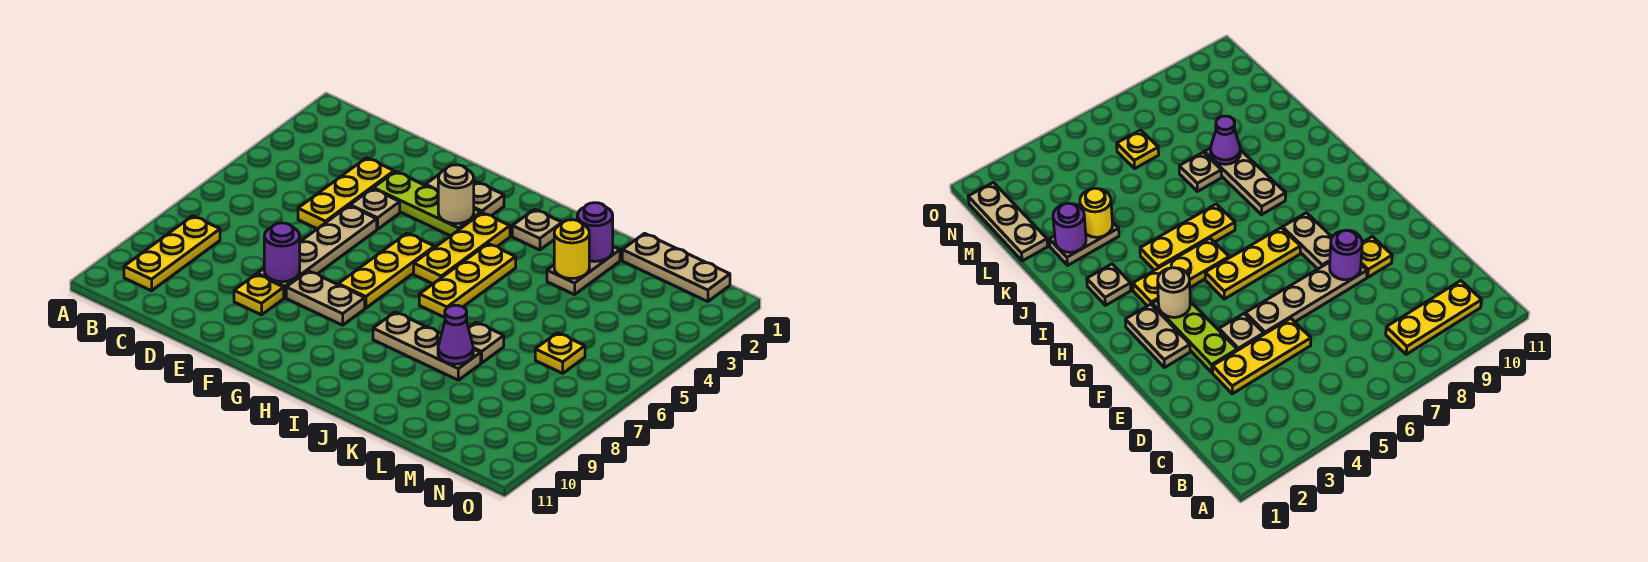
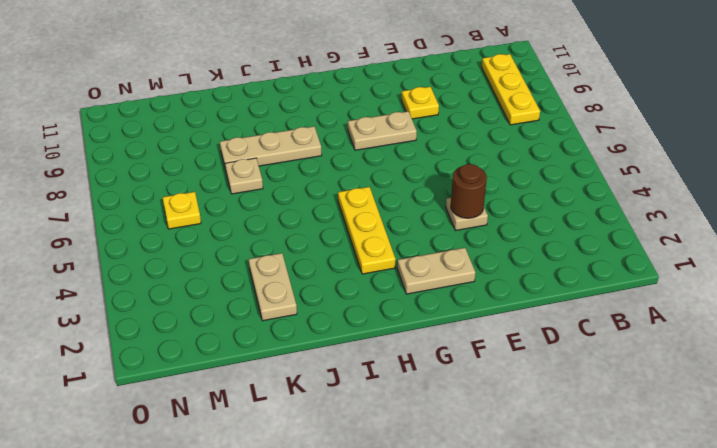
brown 1x1 round brick [451,164,487,218] -> none
none -> yellow 1x3 plate [298,158,394,229]
none -> lime 1x3 plate [373,172,481,236]
none -> tan 1x4 plate [257,206,377,298]

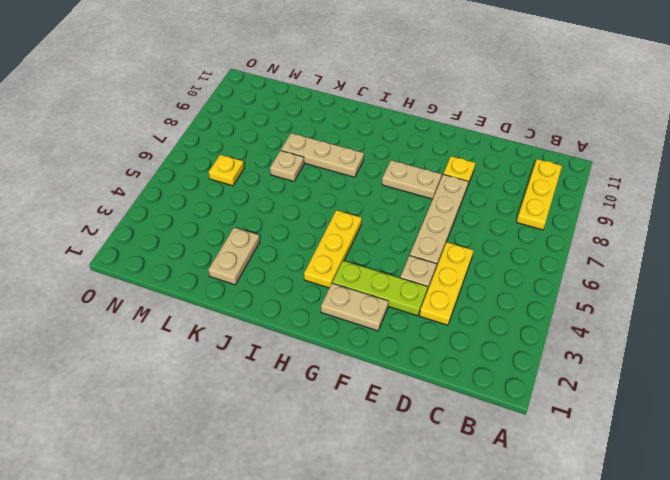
none -> yellow 1x3 plate [338,233,434,308]
none -> tan 1x1 plate [512,209,562,250]
none -> yellow 1x3 plate [419,244,516,317]

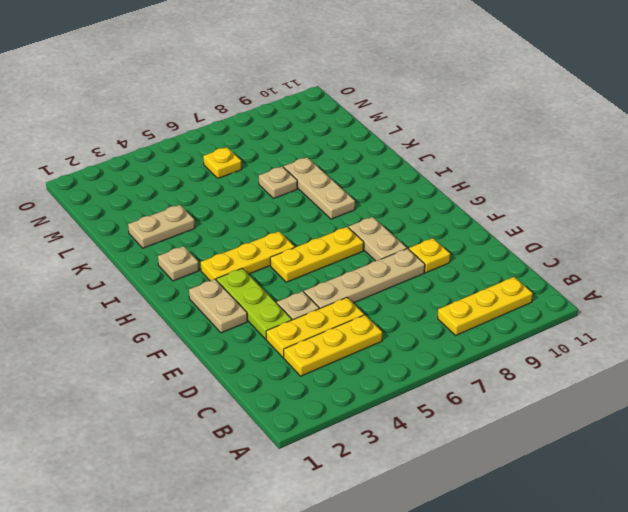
yellow 1x3 plate [284,315,382,376] -> yellow 1x3 plate moved to [419,244,516,317]
none -> tan 1x3 plate [622,233,730,302]
none -> purple 1x1 round brick [264,223,300,282]
none -> tan 1x1 round brick [438,165,474,224]

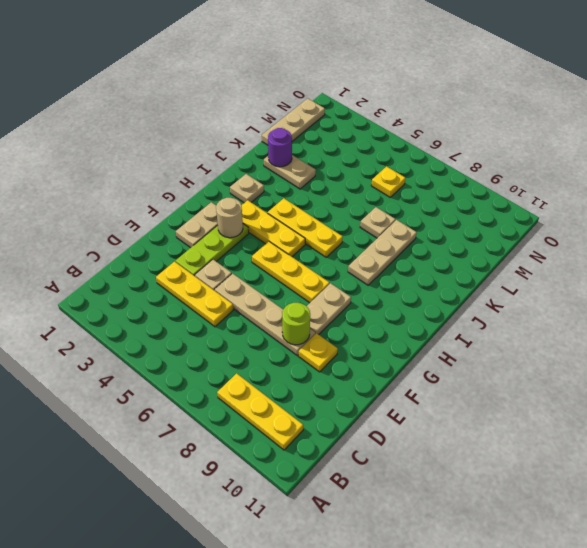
lime 1x1 round brick [282,303,310,345] -> purple 1x1 round brick [264,223,300,282]
none -> yellow 1x1 round brick [554,220,589,279]
none -> purple 1x1 cone [438,305,473,364]

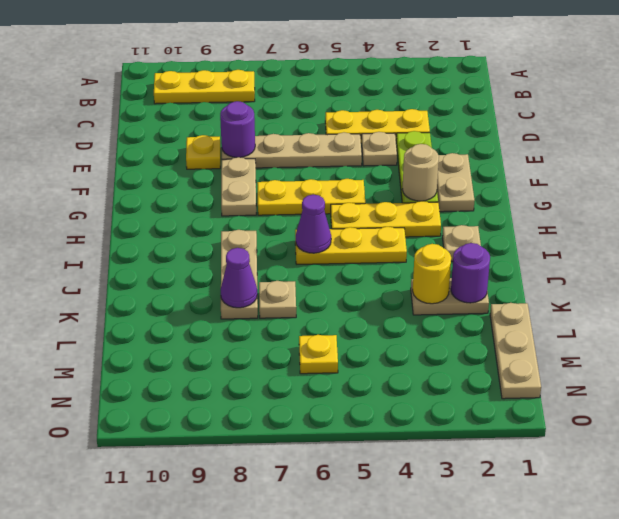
purple 1x1 cone [296,195,331,253] -> none

